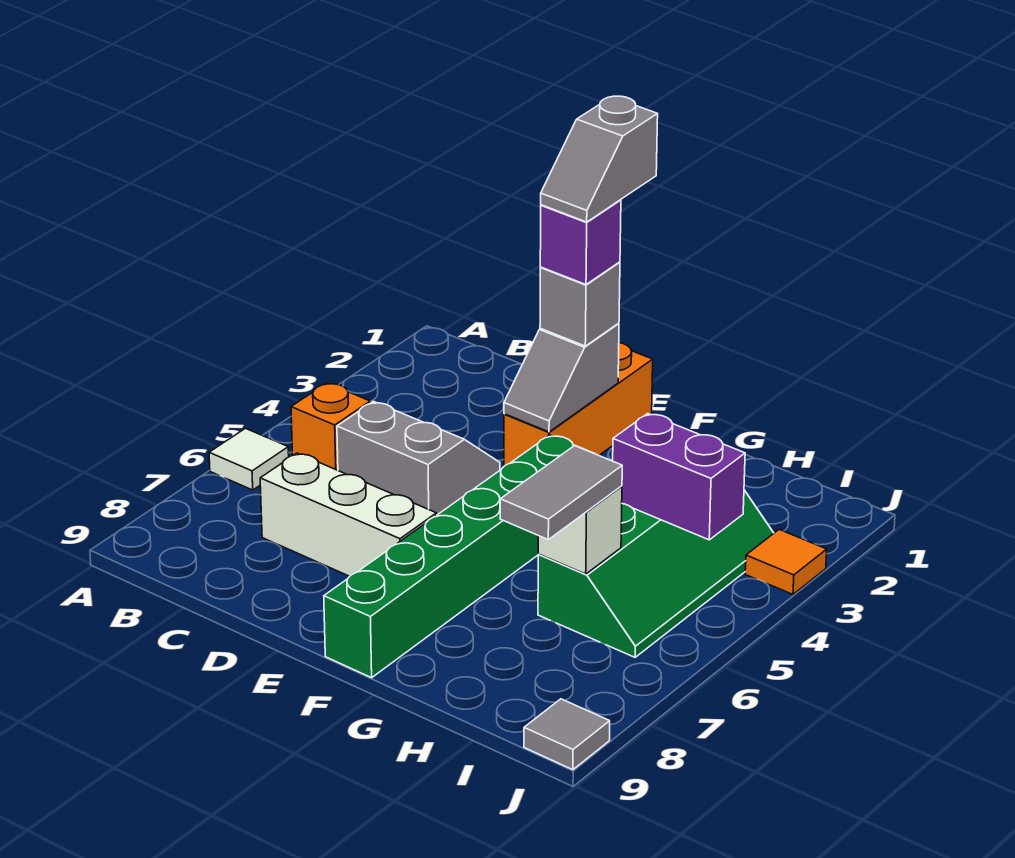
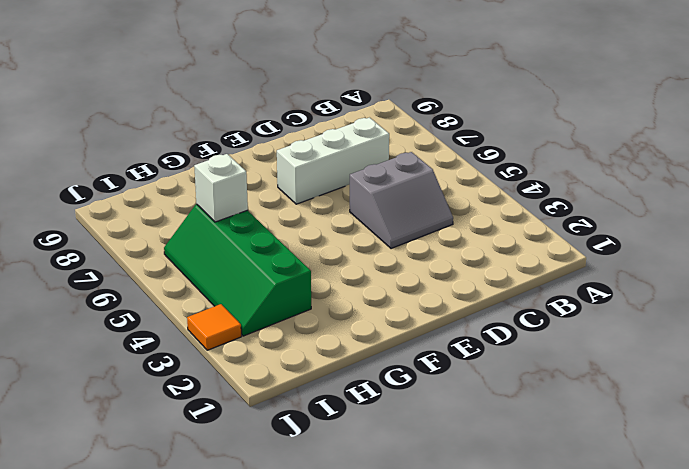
none -> white 1x1 tile [209,428,289,490]
none -> orange 1x1 brick [291,383,370,470]
none -> orange 1x3 brick [504,343,653,466]

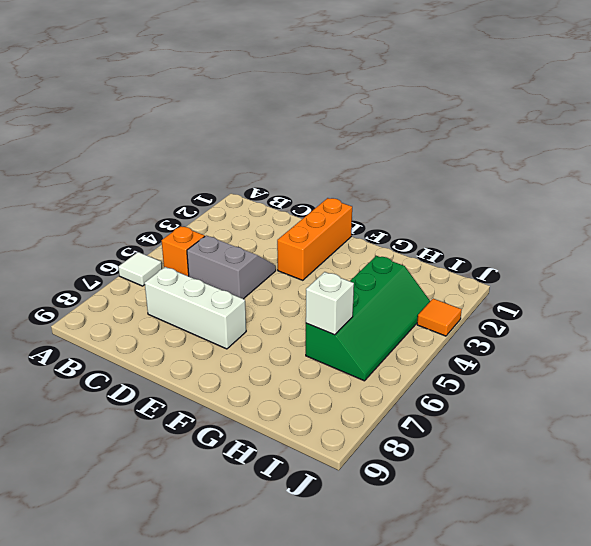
none -> green 1x6 brick [324,435,585,678]
none -> grey 1x1 tile [524,699,610,770]
none -> grey 1x2 slope [504,323,619,432]

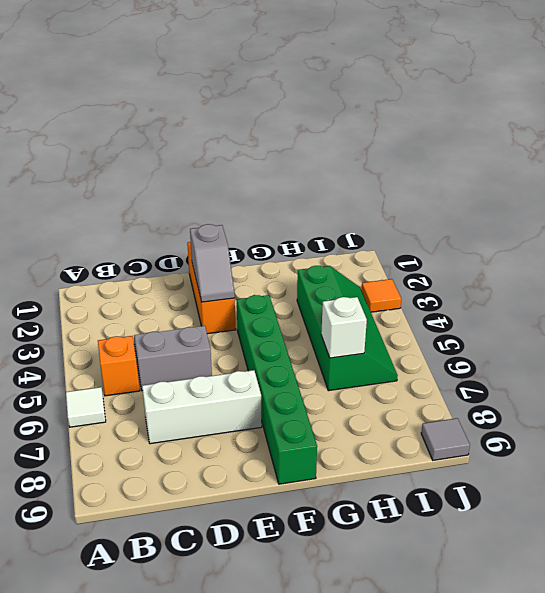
none -> purple 1x2 brick [613,414,745,540]
none -> grey 1x1 brick [540,262,620,346]
none -> grey 1x2 tile [500,446,622,540]

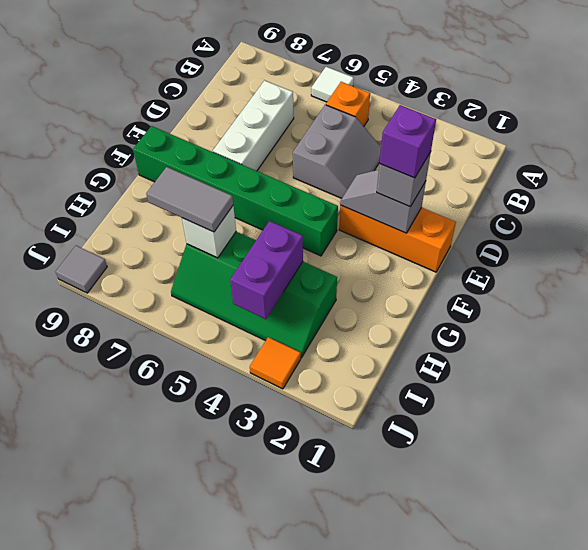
none -> grey 1x2 slope [541,96,658,222]

